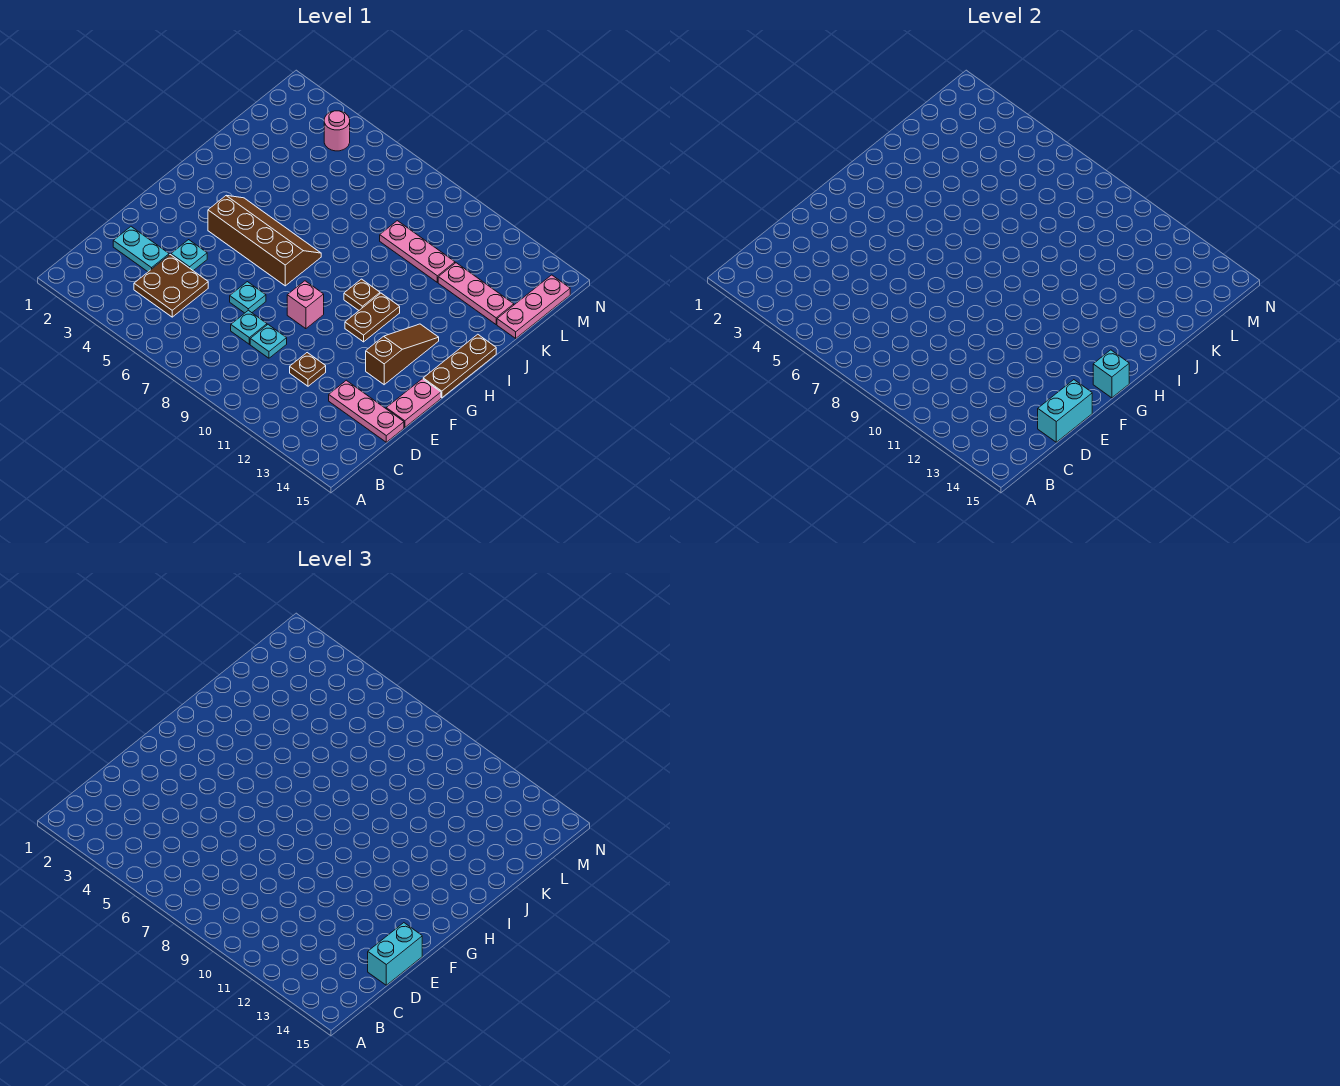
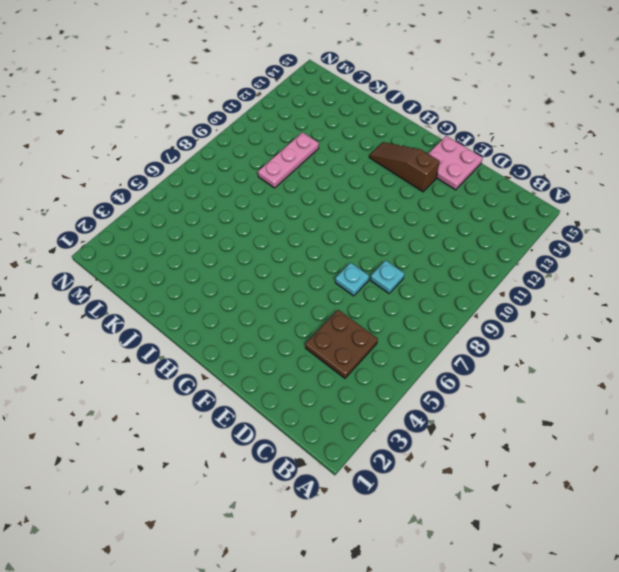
pink 2x2 plate [428,136,483,190] -> pink 1x2 plate [386,379,441,427]
none -> cyan 1x2 plate [113,227,169,272]
none -> cyan 1x1 plate [250,325,287,358]
none -> brown 1x1 plate [290,353,326,386]

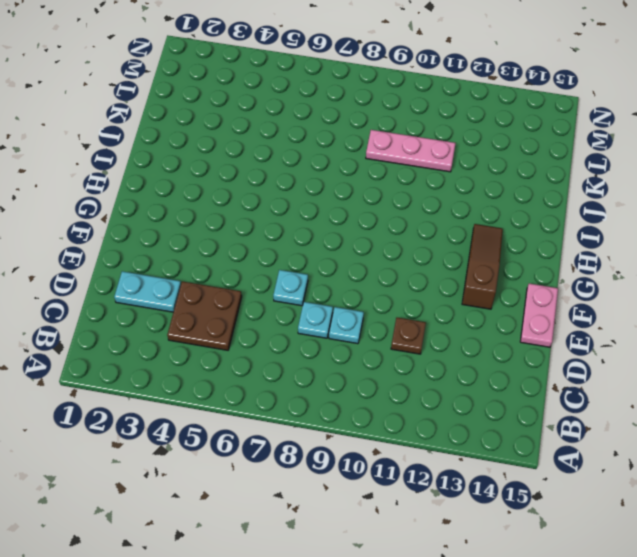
none -> pink 1x3 plate [329,380,404,442]
none -> cyan 1x1 plate [171,240,207,271]
none -> pink 1x1 brick [287,281,324,329]

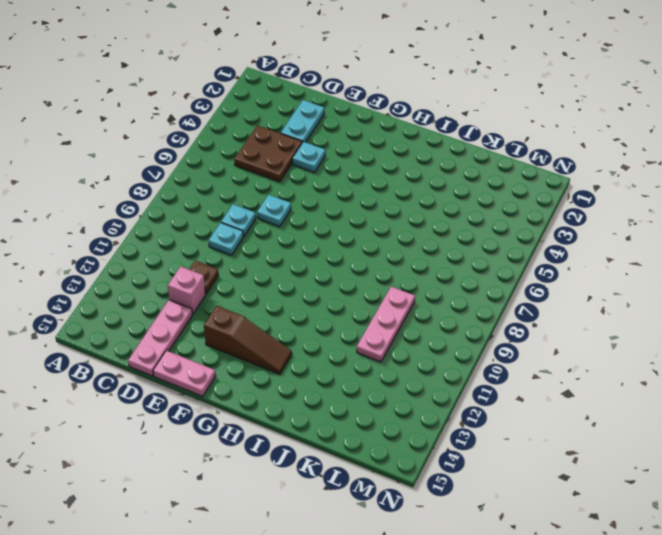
pink 1x1 brick [168,266,206,314] -> pink 1x1 brick moved to [287,281,324,329]
none -> brown 2x4 slope [208,196,321,286]
none -> brown 1x2 plate [345,293,400,342]
none -> brown 1x3 plate [423,334,496,398]

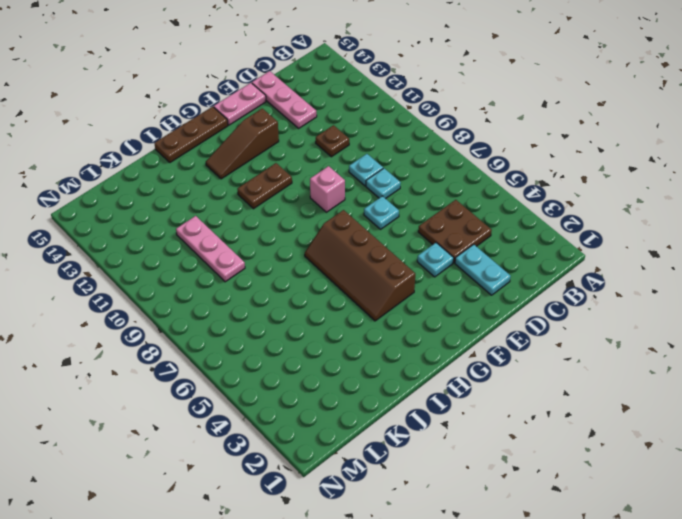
none -> brown 1x1 plate [344,279,380,310]
none -> pink 1x3 plate [438,263,514,324]
none -> pink 1x3 plate [497,275,570,338]

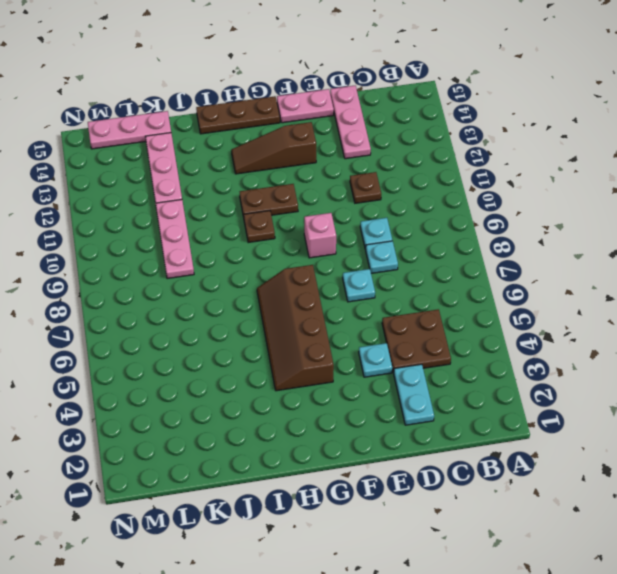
none -> pink 1x1 round brick [324,111,350,151]
none -> cyan 1x2 brick [1038,380,1092,442]
none -> cyan 1x1 brick [1093,350,1129,398]

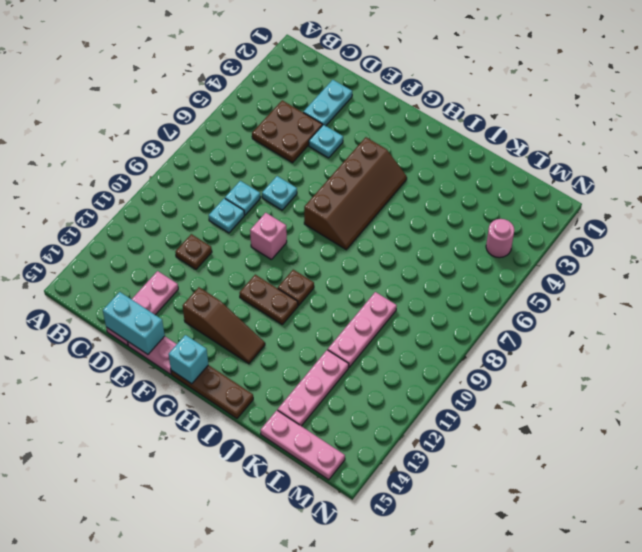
none -> cyan 1x2 brick [368,923,422,985]

